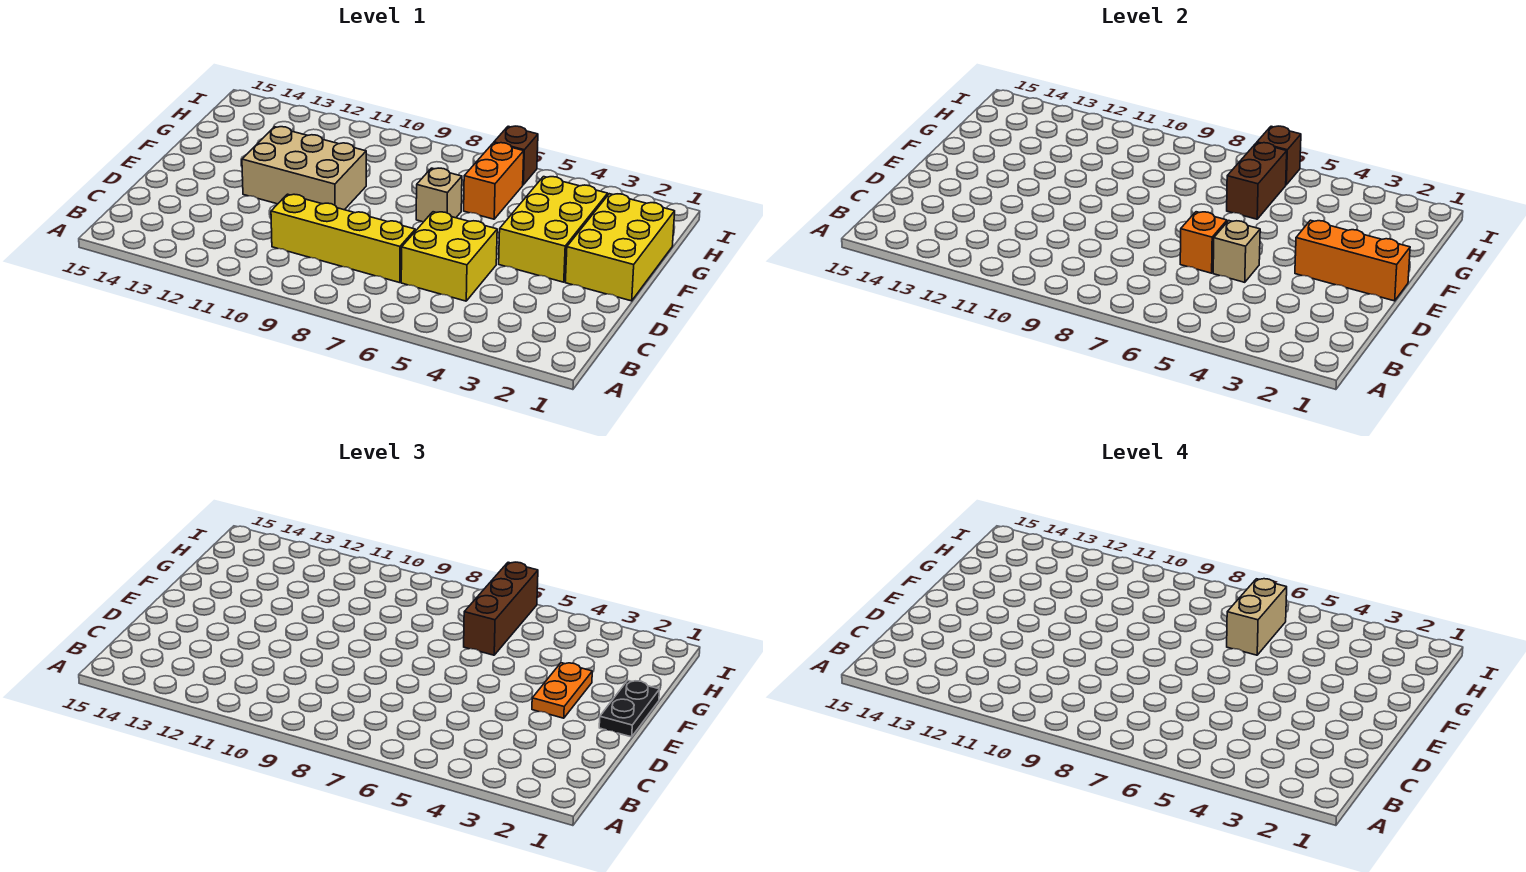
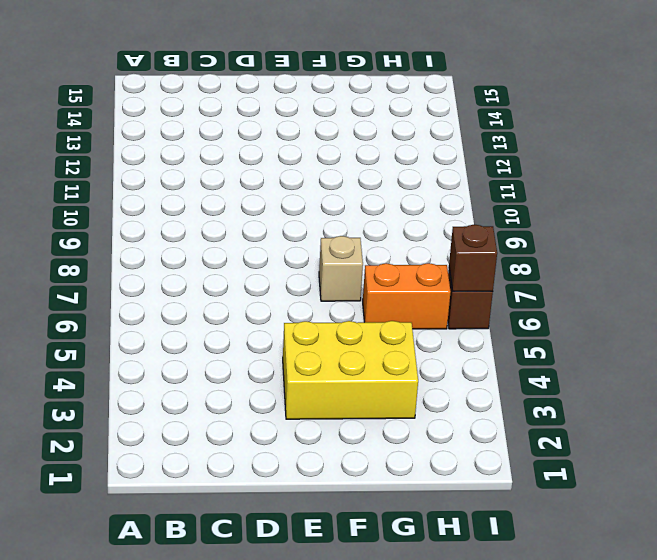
none -> yellow 2x2 brick [401,212,497,301]
none -> yellow 1x4 brick [271,194,415,283]
none -> yellow 2x3 brick [565,194,675,301]

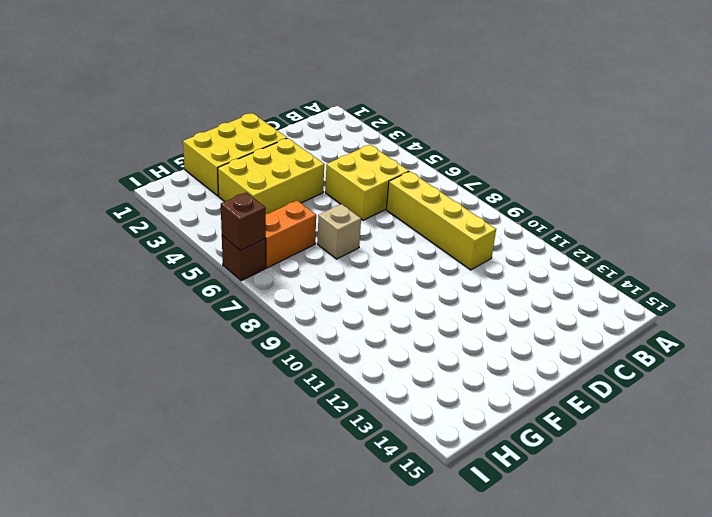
none -> tan 2x3 brick [242,127,366,210]
none -> tan 1x1 brick [1213,221,1260,282]
none -> orange 1x1 brick [1180,212,1227,273]

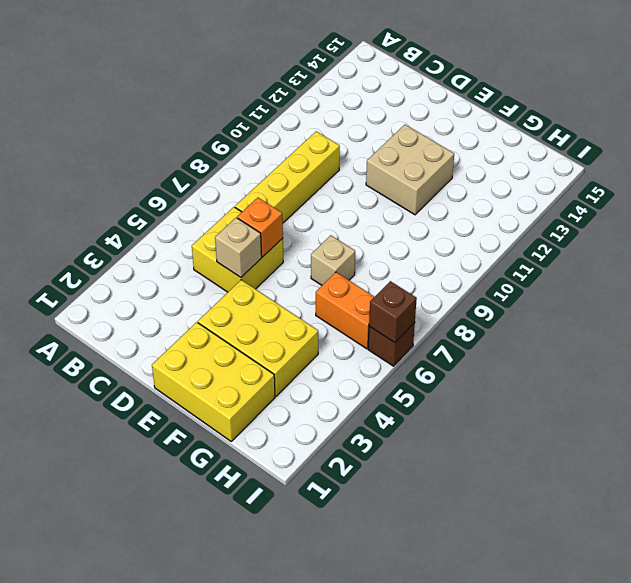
tan 2x2 brick [366,125,454,215] -> tan 2x3 brick [242,127,366,210]
none -> orange 1x3 brick [1295,220,1410,301]
none -> brown 1x2 brick [1227,143,1287,219]
none -> black 1x2 plate [599,680,660,737]

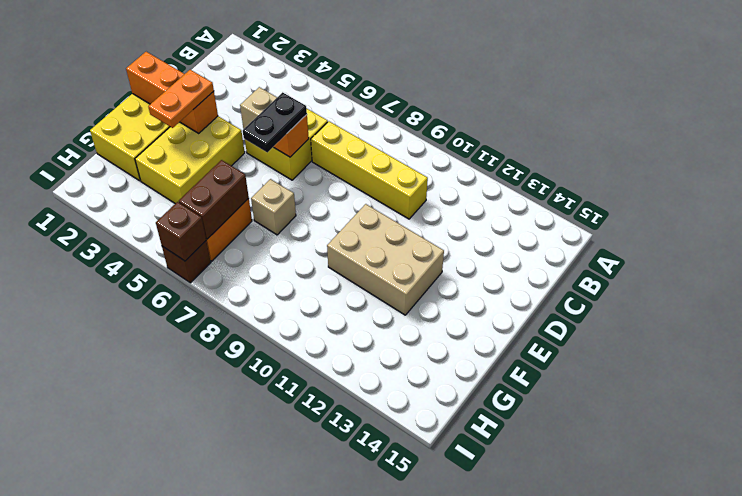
black 1x2 plate [243,92,307,152] -> black 1x2 plate moved to [599,680,660,737]
none -> brown 1x3 brick [464,562,538,655]
none -> tan 1x2 brick [1227,579,1287,655]

